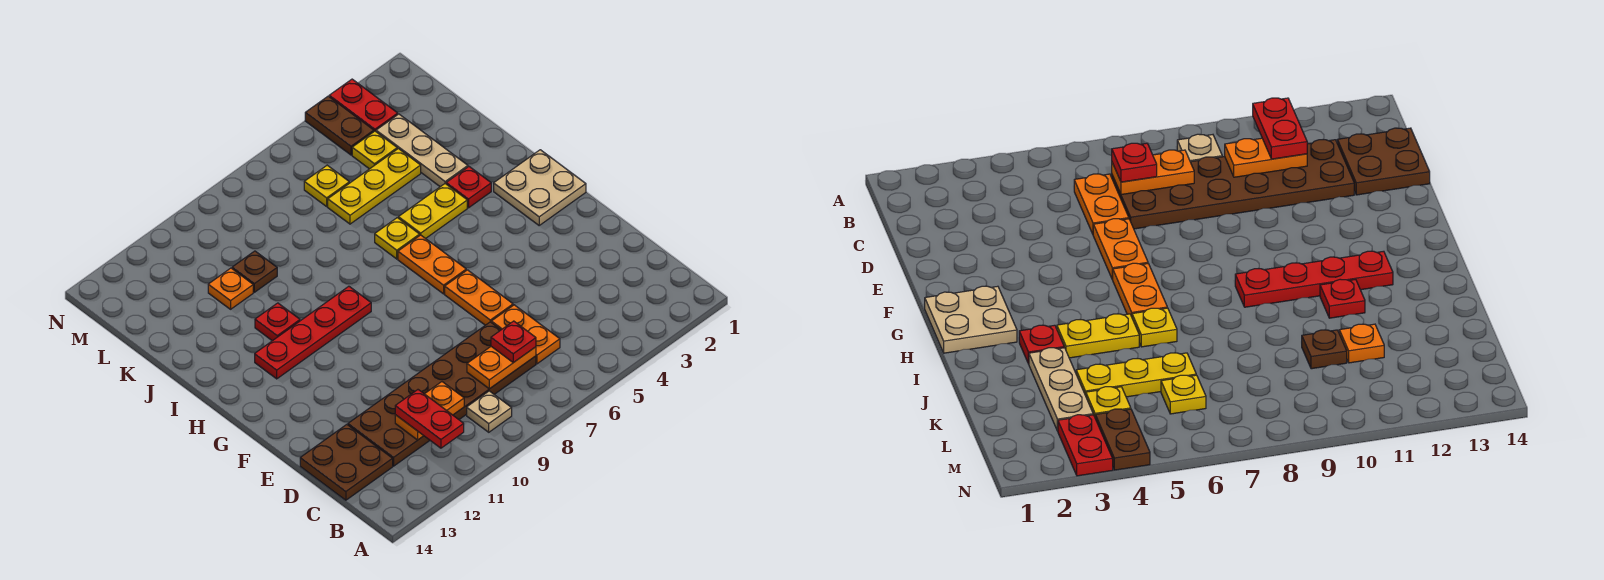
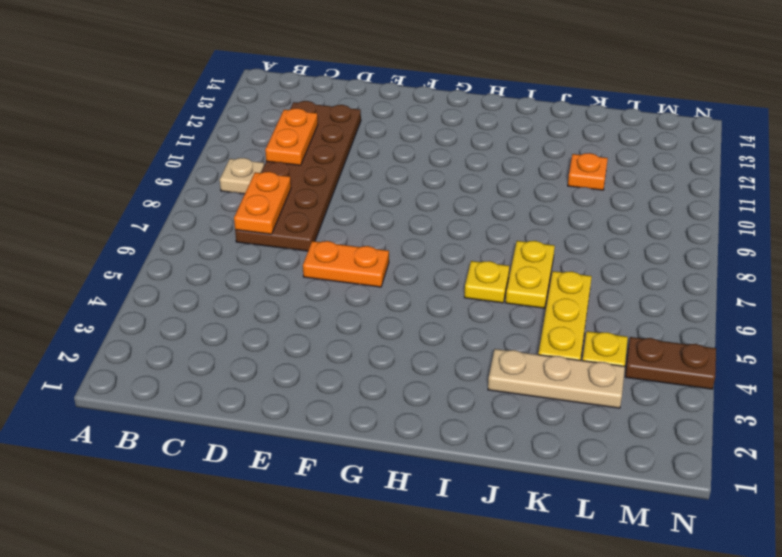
yellow 1x2 plate [506,241,555,308] -> yellow 1x2 plate moved to [398,184,467,239]
none -> orange 1x2 plate [491,305,560,364]
none -> brown 2x2 plate [300,425,393,500]
none -> tan 2x2 plate [494,150,586,225]

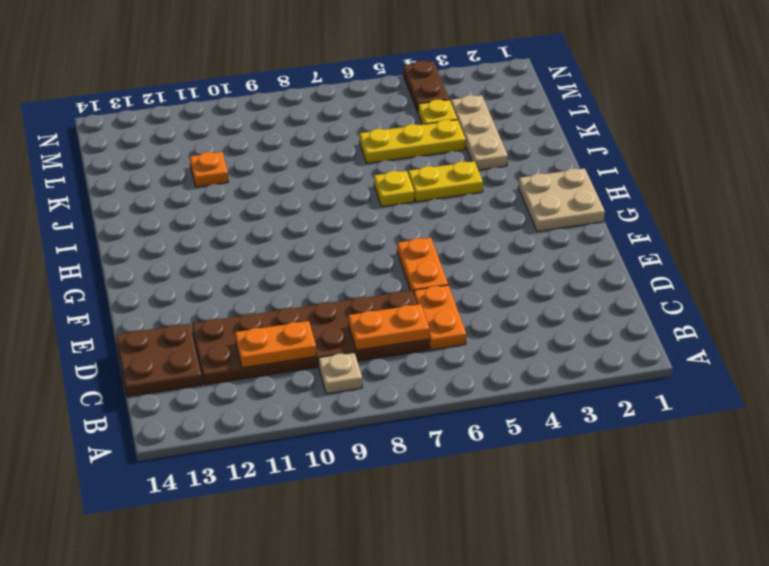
none -> orange 1x2 plate [398,235,466,294]
none -> red 1x4 plate [255,286,371,379]
none -> red 1x1 plate [446,167,491,208]

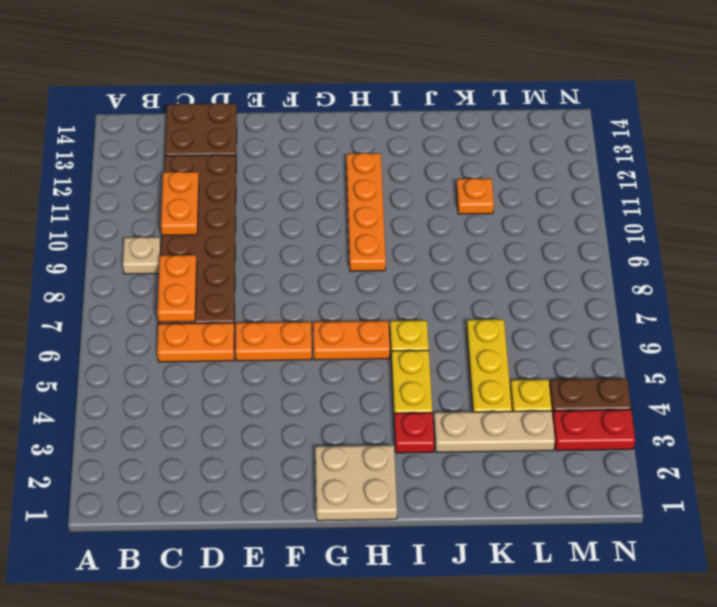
orange 1x4 plate [346,153,386,271] -> red 1x4 plate [255,286,371,379]
none -> red 1x1 plate [255,303,300,341]
none -> brown 1x1 plate [232,251,277,292]
none -> yellow 1x1 plate [304,165,349,206]

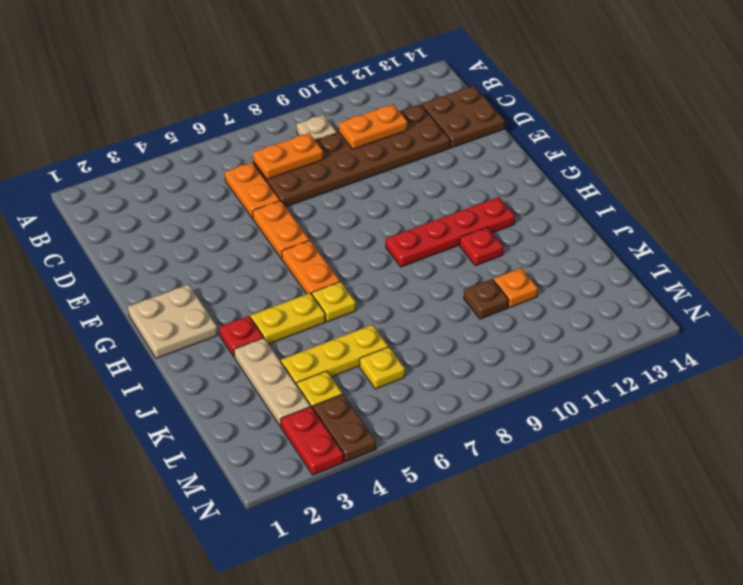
none -> red 1x2 plate [395,390,464,448]
none -> red 1x1 plate [491,321,536,363]

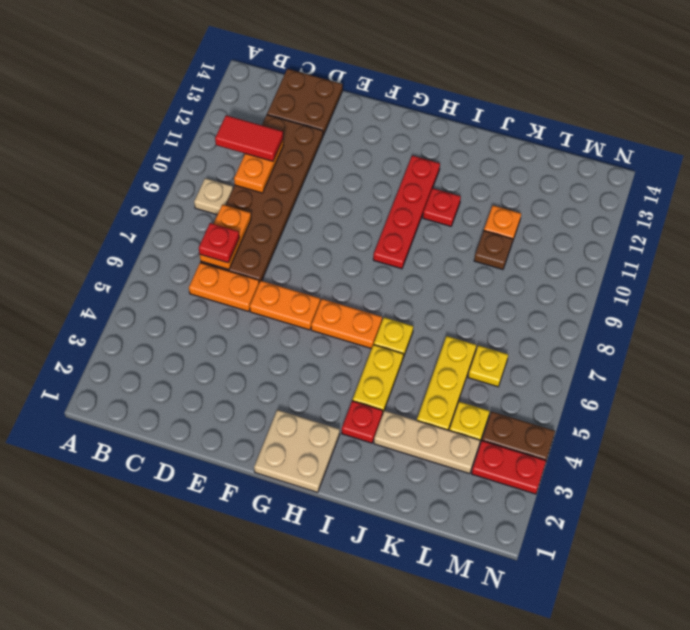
red 1x2 tile [215,115,283,161] -> red 1x2 plate [395,390,464,448]

